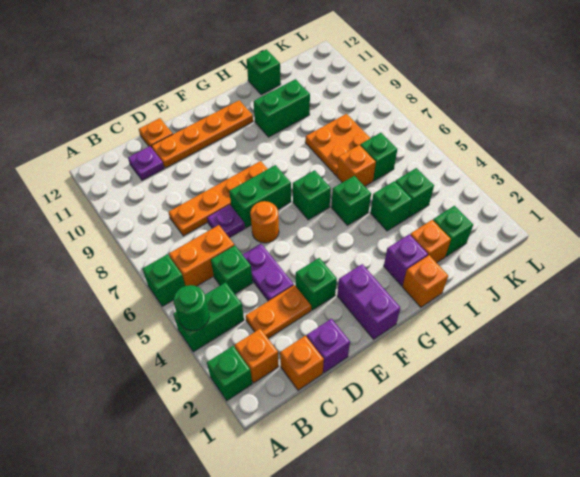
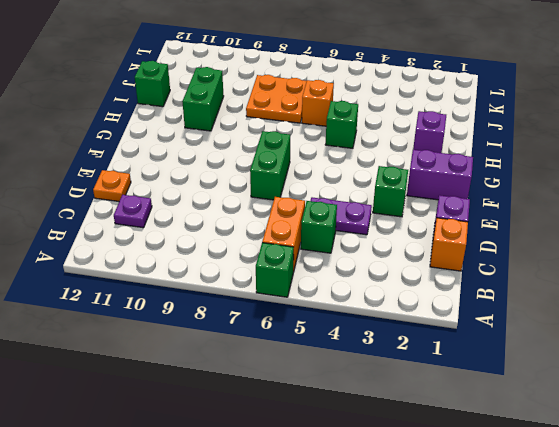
none -> green 1x1 brick [207,346,252,400]
none -> green 1x2 brick [174,282,244,352]
none -> orange 1x1 brick [235,329,279,383]
none -> orange 1x2 plate [246,285,311,338]

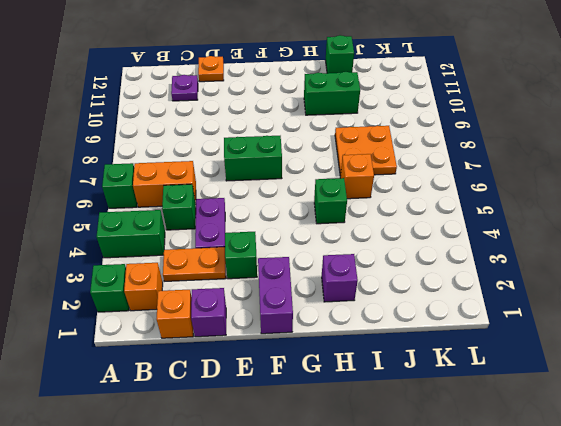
none -> orange 1x4 plate [169,161,267,236]
none -> purple 1x1 plate [207,205,245,238]
none -> orange 1x4 plate [152,100,253,168]
none -> orange 1x1 round brick [250,201,279,243]

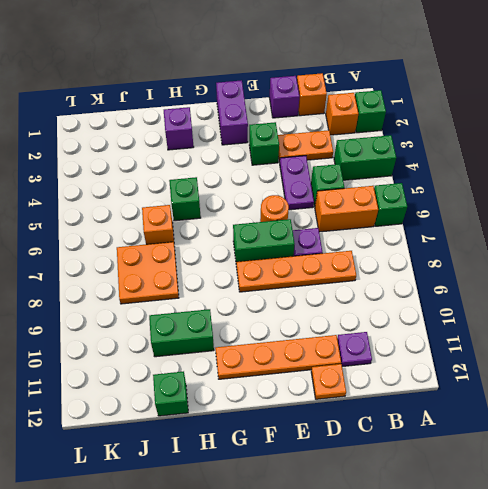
none -> green 1x1 brick [293,170,331,220]
none -> orange 1x1 brick [402,255,448,307]
none -> orange 1x1 brick [410,220,451,263]
none -> green 1x1 brick [370,181,412,231]

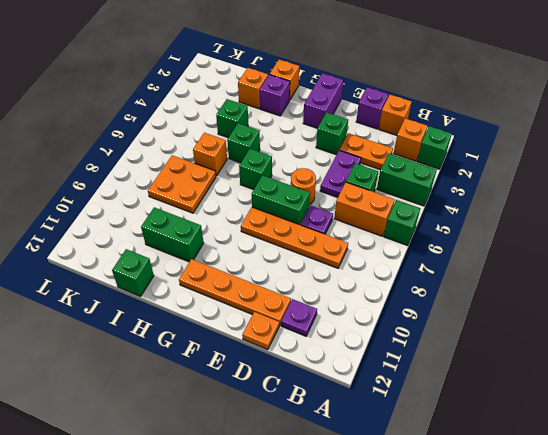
none -> green 1x1 brick [433,206,473,256]
none -> green 1x1 brick [395,168,434,217]
none -> green 1x1 brick [360,133,397,181]
none -> green 1x1 round brick [174,285,209,331]

